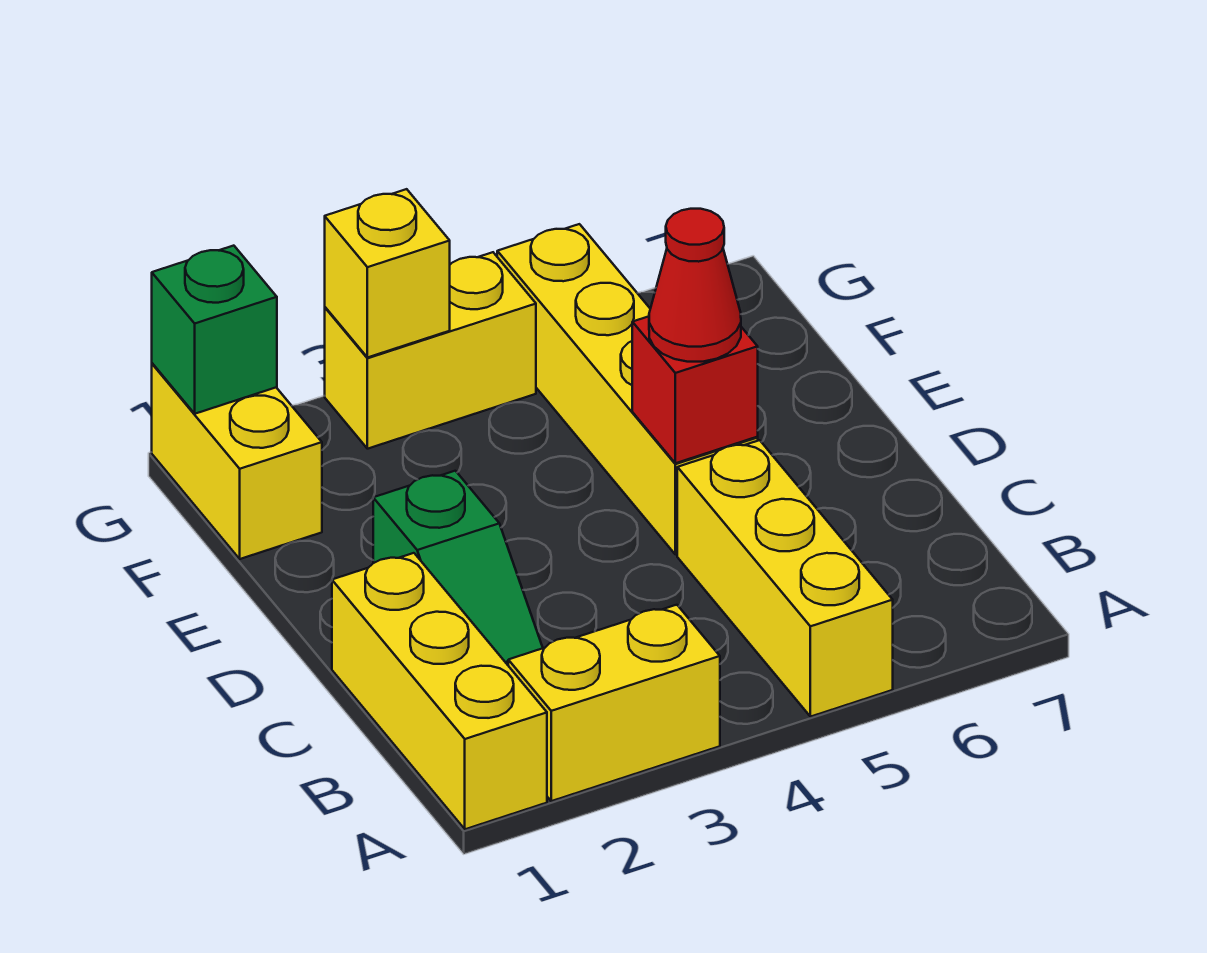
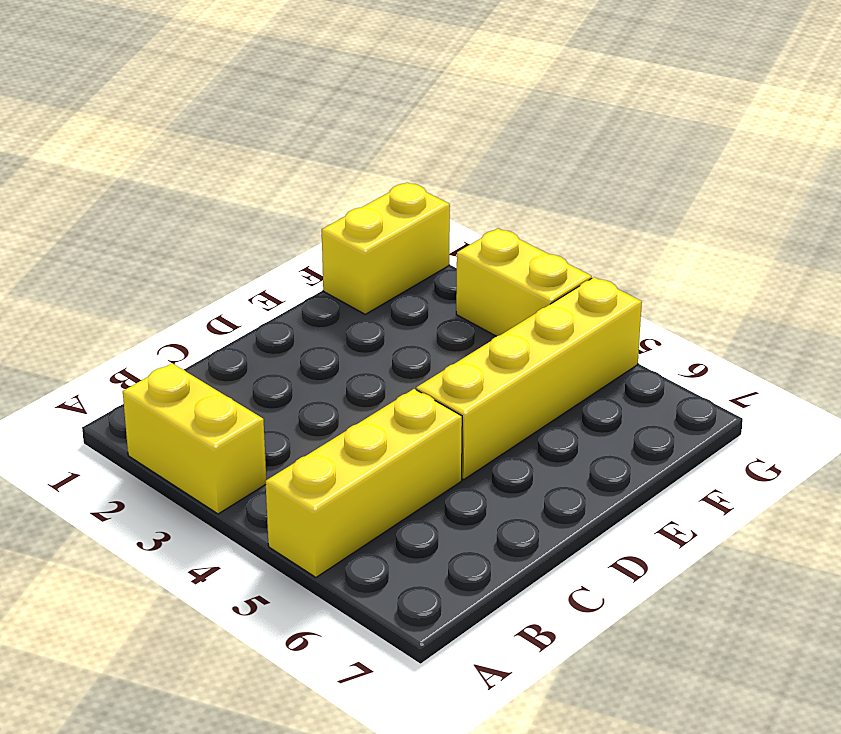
none -> yellow 1x3 brick [332,553,547,829]
none -> green 1x2 slope [373,471,543,665]

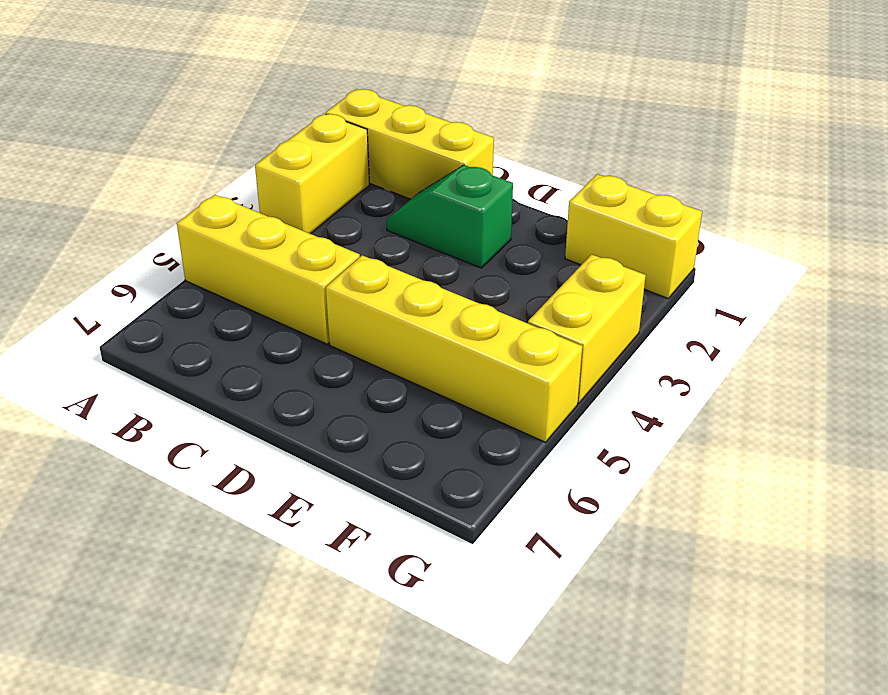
none -> red 1x1 brick [632,316,758,463]
none -> green 1x1 brick [152,246,277,414]

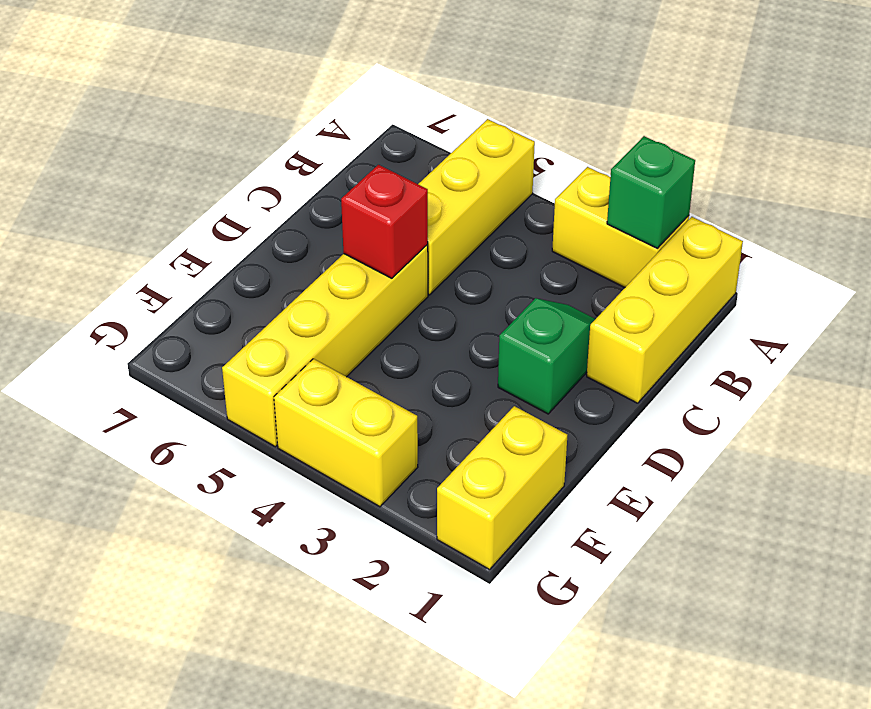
green 1x1 brick [607,136,695,248] -> green 1x1 brick moved to [152,246,277,414]
none -> yellow 1x1 brick [325,189,450,358]
none -> red 1x1 cone [649,209,741,362]

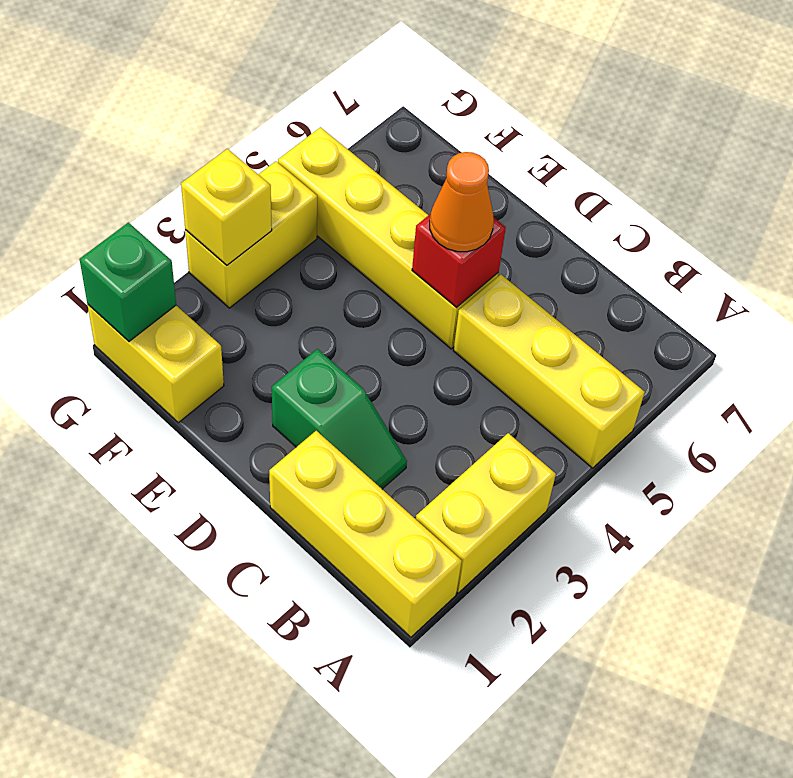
orange 1x1 cone [430,152,494,252] -> red 1x1 cone [649,209,741,362]

